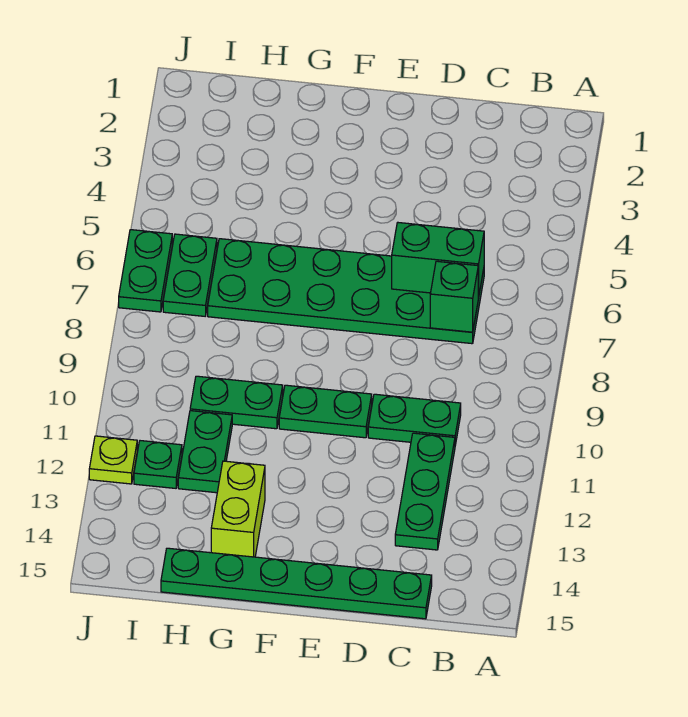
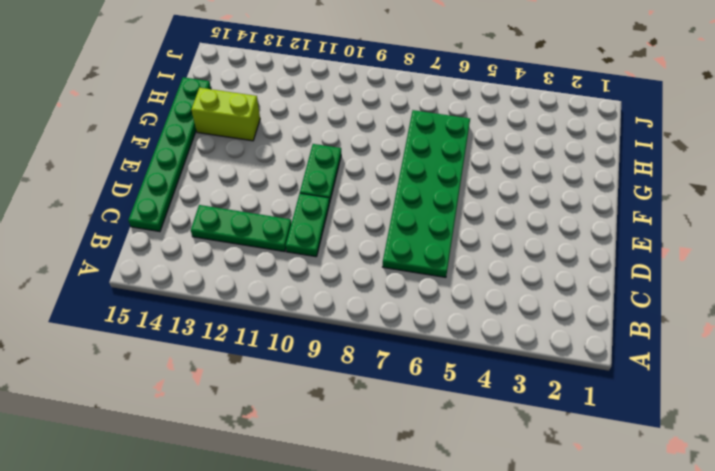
none -> green 1x2 plate [190,376,283,429]
none -> green 1x2 plate [178,411,232,493]
none -> green 1x2 plate [163,234,217,316]

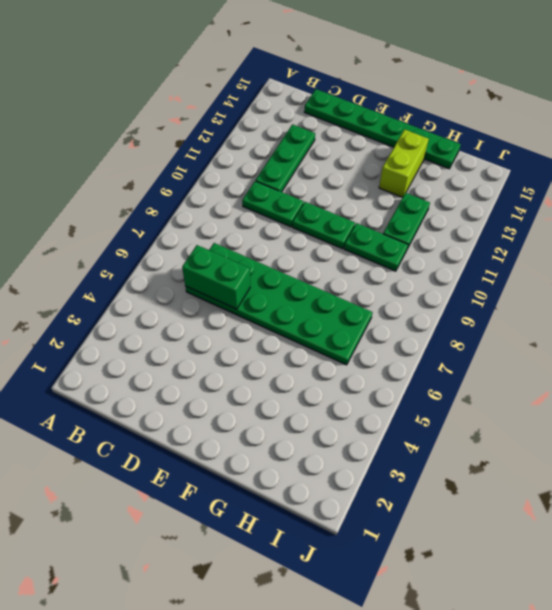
none -> green 1x2 plate [163,234,217,316]
none -> green 1x1 plate [134,441,182,488]
none -> green 1x2 plate [119,230,172,312]

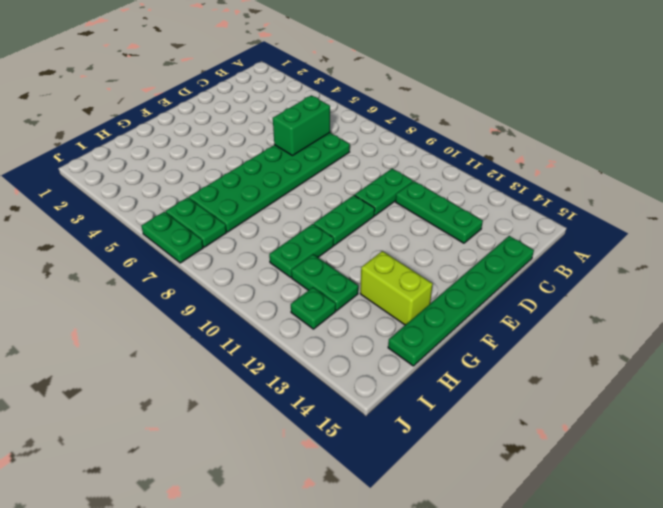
none -> lime 1x1 plate [89,436,137,484]
none -> green 1x1 brick [430,261,478,332]

